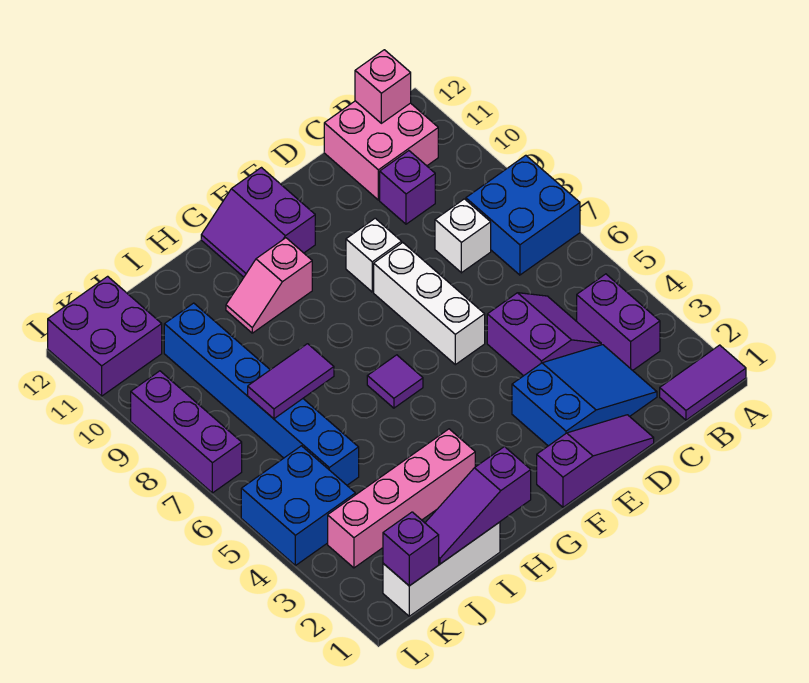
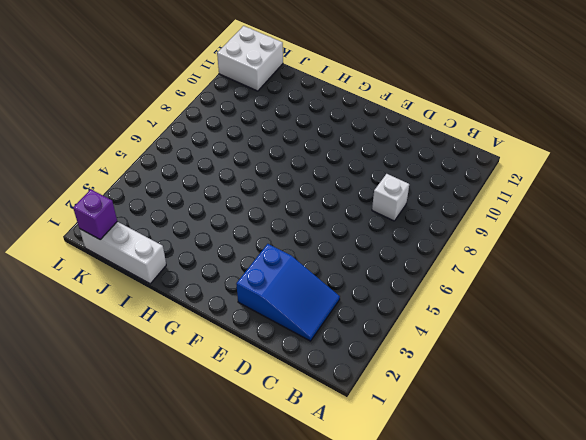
white 2x2 brick [217,26,283,91] -> purple 2x2 brick [48,276,162,396]
none -> purple 1x2 tile [660,345,746,420]
none -> blue 2x2 brick [466,155,580,275]
none -> purple 1x2 brick [577,274,660,370]

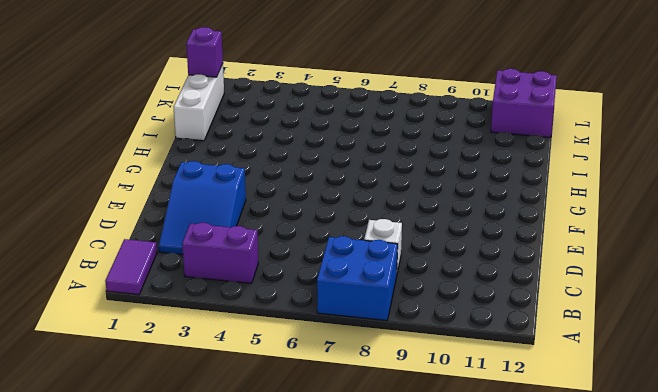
none -> pink 2x2 brick [324,101,438,200]
none -> purple 2x2 slope [487,293,601,376]
none -> purple 1x1 brick [380,151,435,224]

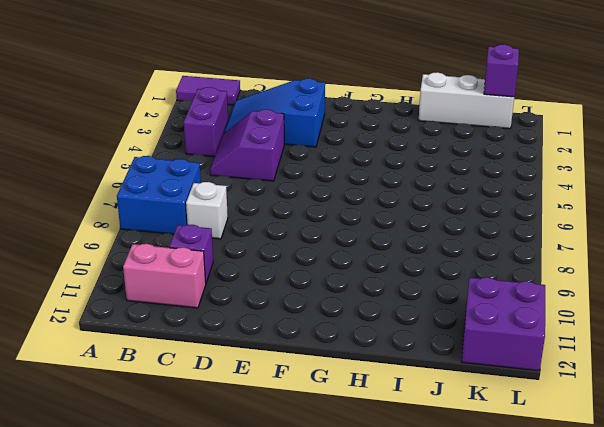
pink 1x2 brick [123,244,206,308] -> pink 2x2 brick [324,101,438,200]
none -> purple 1x3 slope [537,415,654,507]
none -> white 1x3 brick [374,243,485,365]
none -> white 1x1 brick [346,218,402,292]

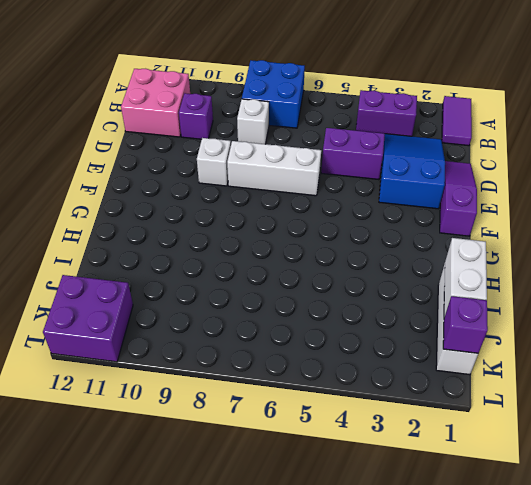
white 1x2 brick [444,238,487,318] -> purple 1x3 slope [425,447,531,564]
none -> purple 2x2 slope [201,168,315,277]
none -> purple 1x1 tile [367,355,423,408]
none -> pink 1x2 slope [226,238,312,333]

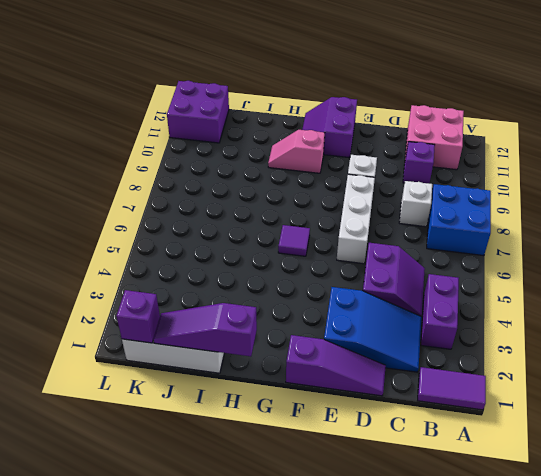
none -> pink 1x4 brick [328,429,475,568]
none -> blue 1x6 brick [164,303,359,485]
none -> blue 2x2 brick [241,446,355,566]

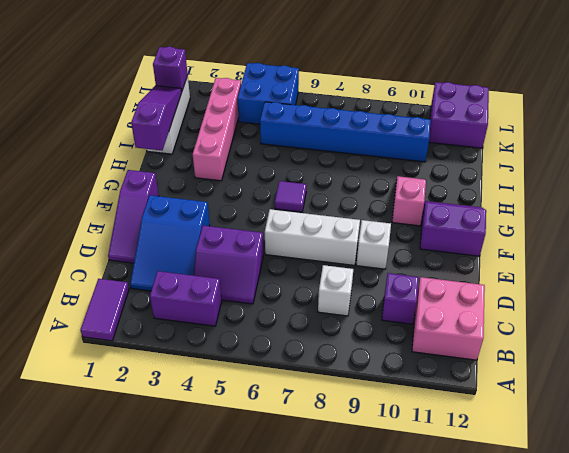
none -> blue 2x2 brick [466,155,580,275]
none -> purple 1x3 brick [131,371,242,493]
none -> pink 1x1 brick [355,50,411,123]

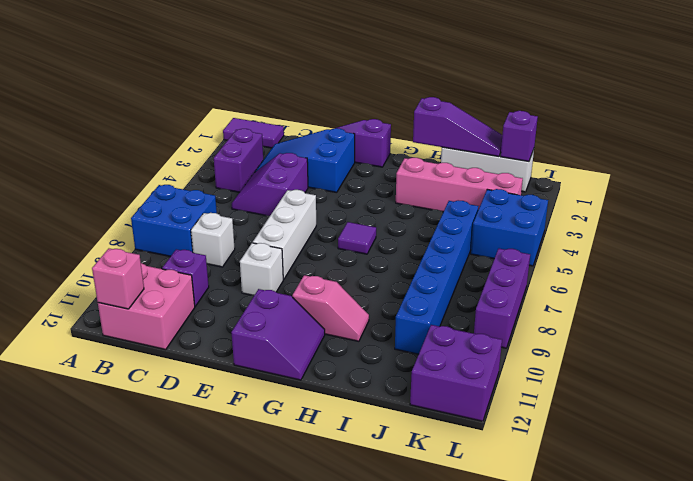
none -> purple 1x2 tile [248,344,334,419]

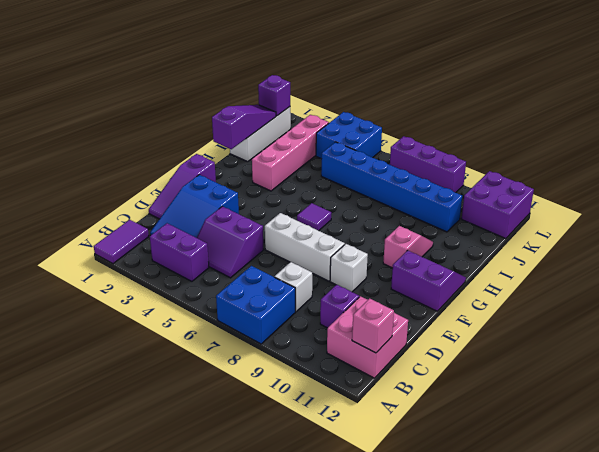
none -> purple 1x2 tile [248,344,334,419]

